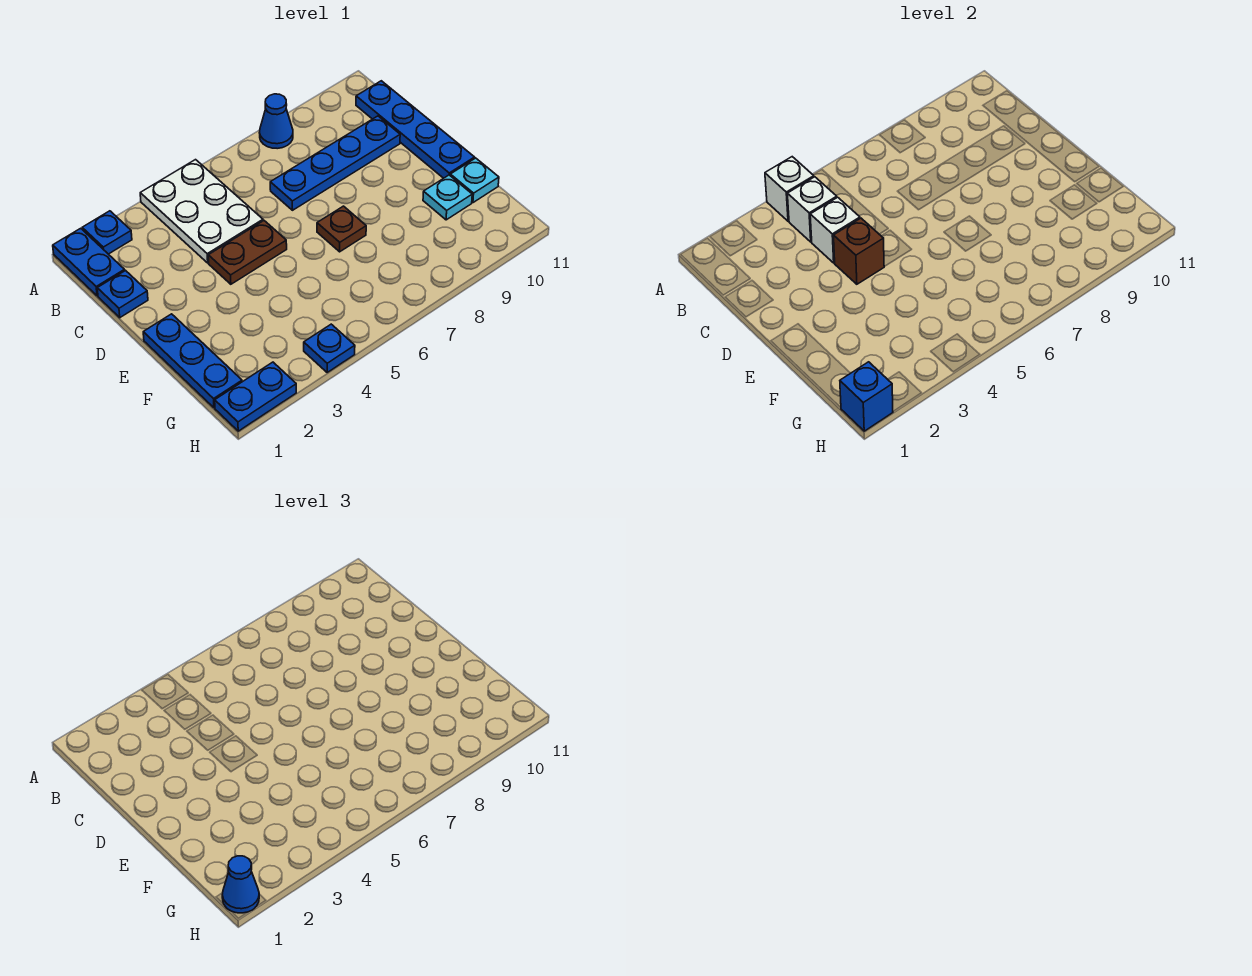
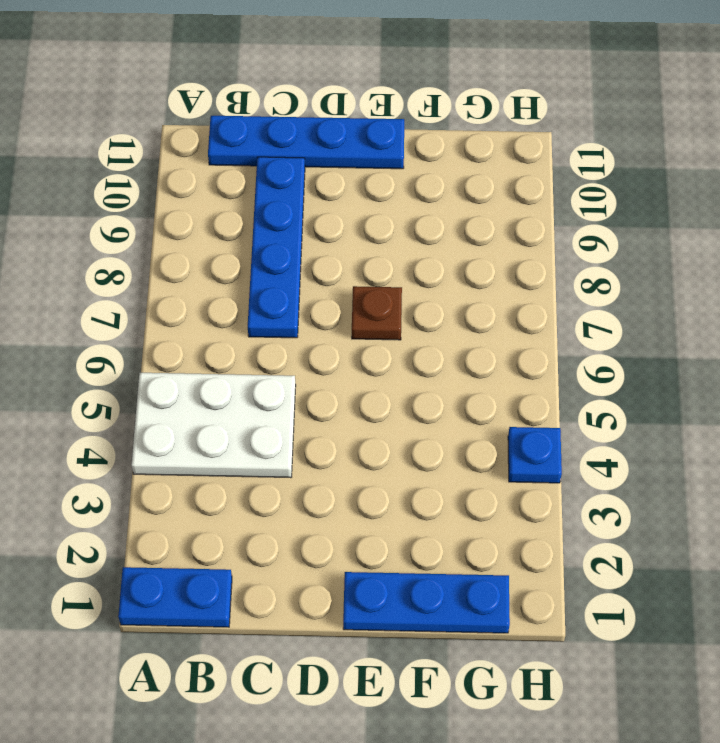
none -> blue 1x1 plate [82,211,132,254]
none -> blue 1x1 cone [260,94,293,149]
none -> blue 1x1 plate [97,271,148,318]

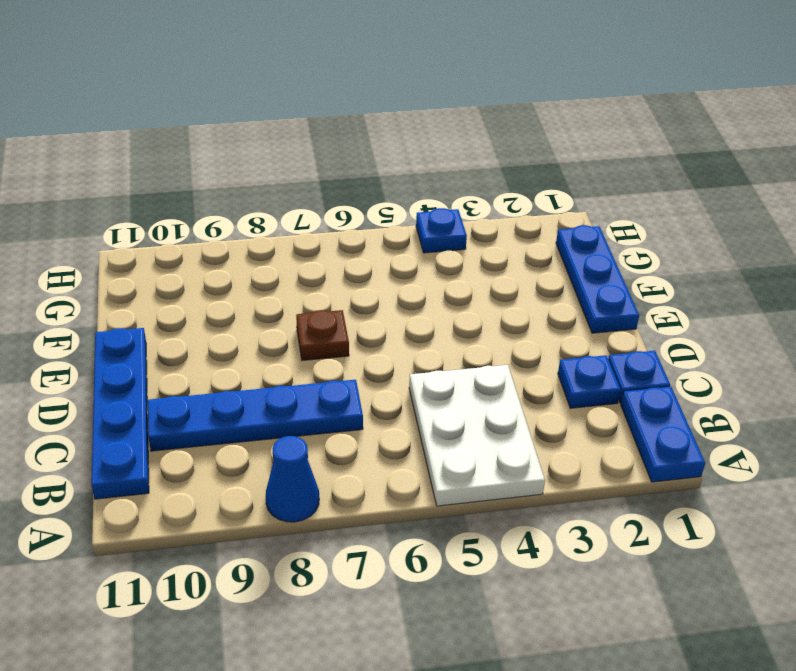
blue 1x1 plate [558,355,620,408] -> blue 1x1 plate moved to [82,211,132,254]
none -> brown 1x2 plate [208,221,287,284]
none -> cyan 1x1 plate [423,175,472,220]
none -> cyan 1x1 plate [450,158,499,203]

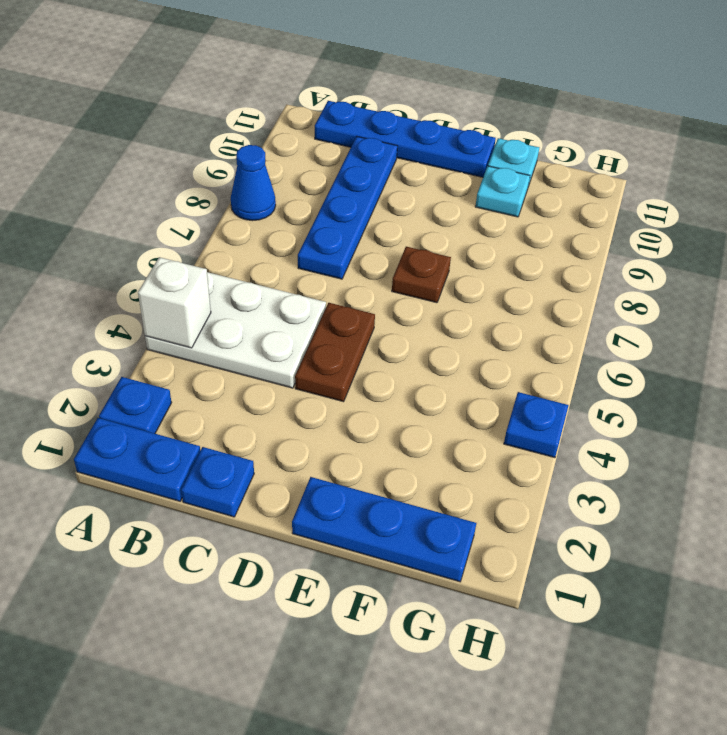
none -> blue 1x2 plate [215,362,296,431]
none -> white 1x1 brick [787,177,837,242]
none -> white 1x1 brick [810,197,860,263]

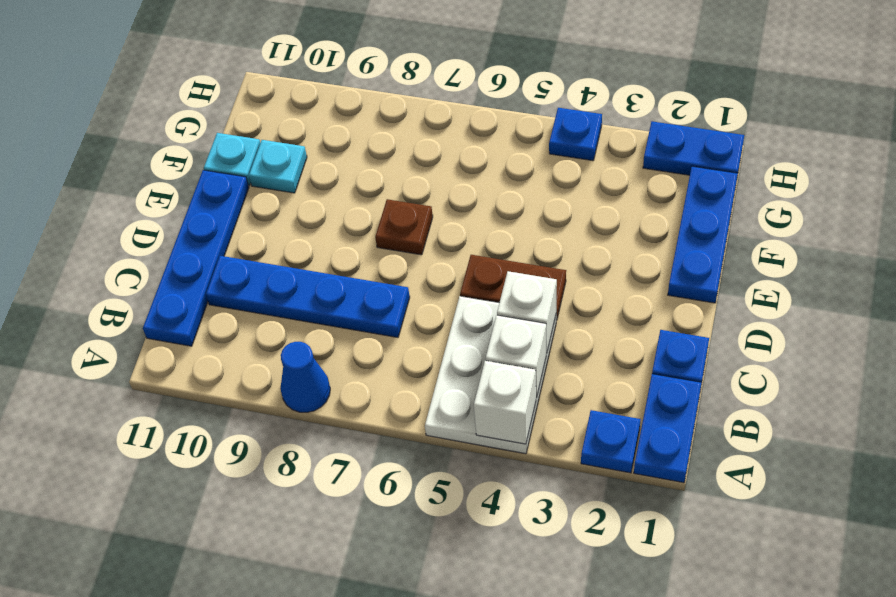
none -> brown 1x1 brick [834,218,884,284]
none -> blue 1x1 brick [840,362,893,431]
none -> blue 1x1 cone [222,856,259,913]

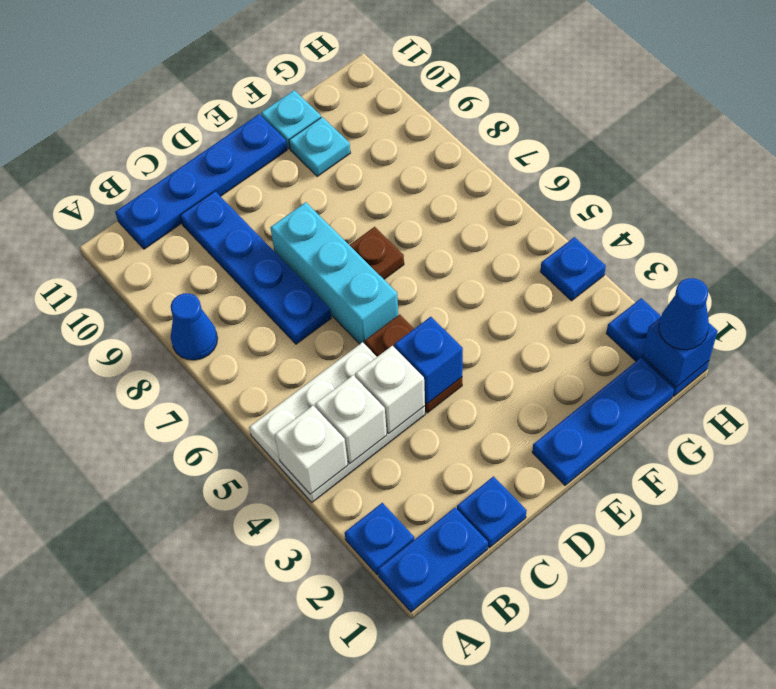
blue 1x1 brick [394,317,463,404] -> brown 1x1 brick [834,218,884,284]
cyan 1x3 brick [270,202,398,344] -> none

